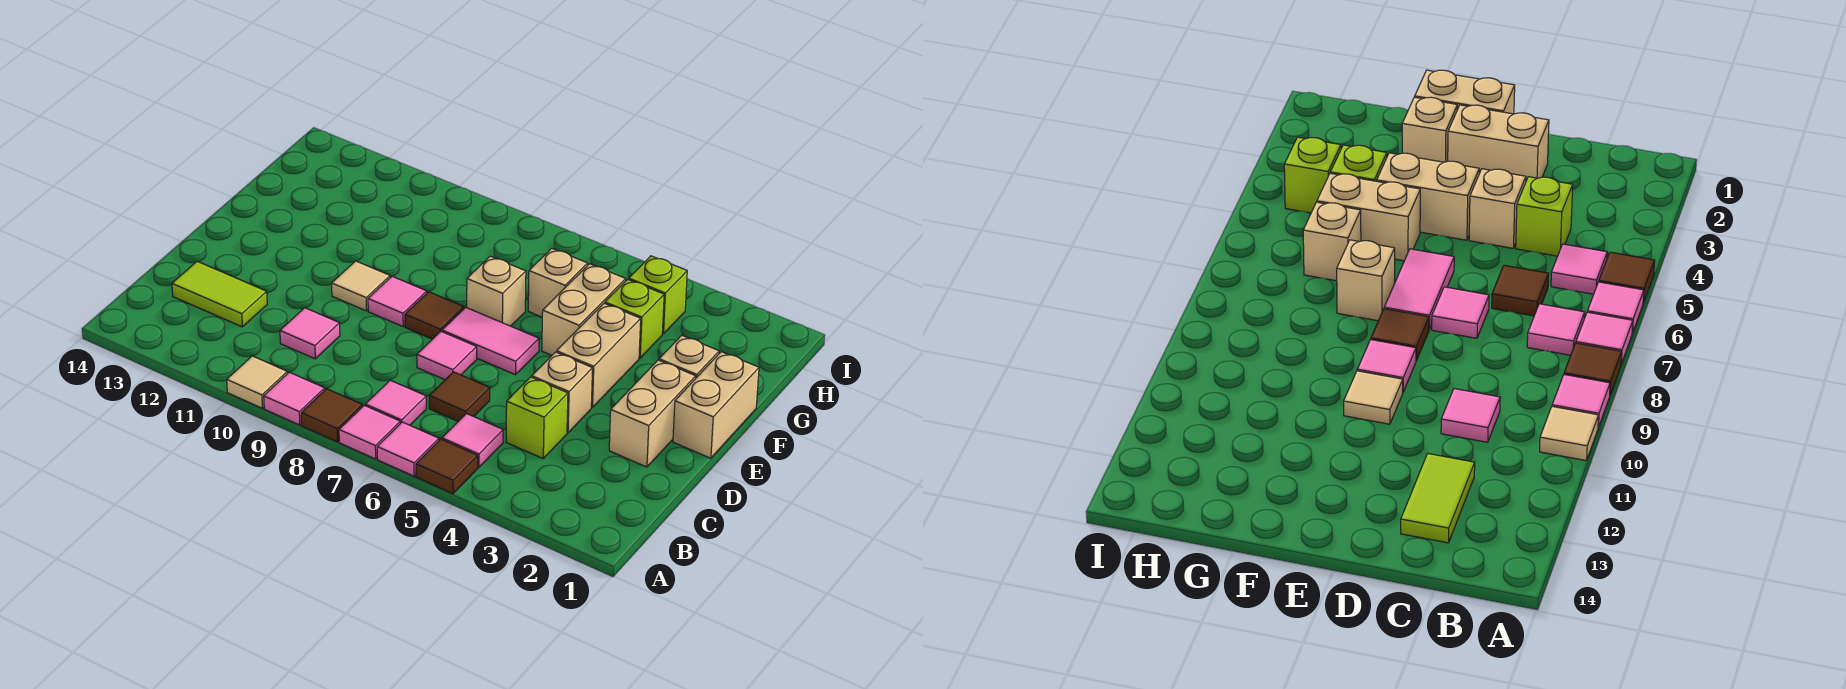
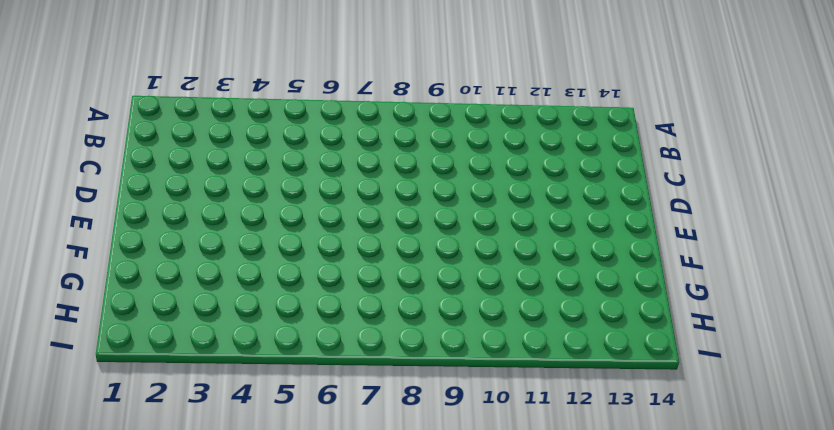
none -> brown 1x1 tile [416,439,478,494]
none -> pink 1x1 tile [377,422,439,476]
none -> pink 1x1 tile [339,405,400,459]

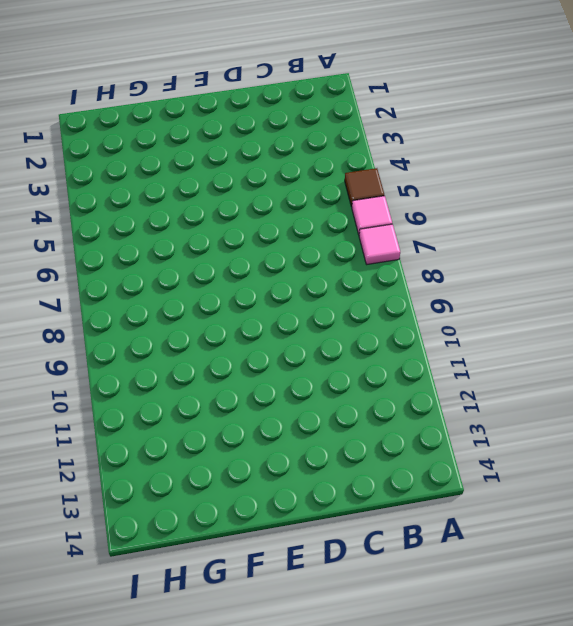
none -> brown 1x1 tile [301,389,362,442]
none -> pink 1x1 tile [264,372,325,425]
none -> tan 1x1 tile [227,356,287,408]

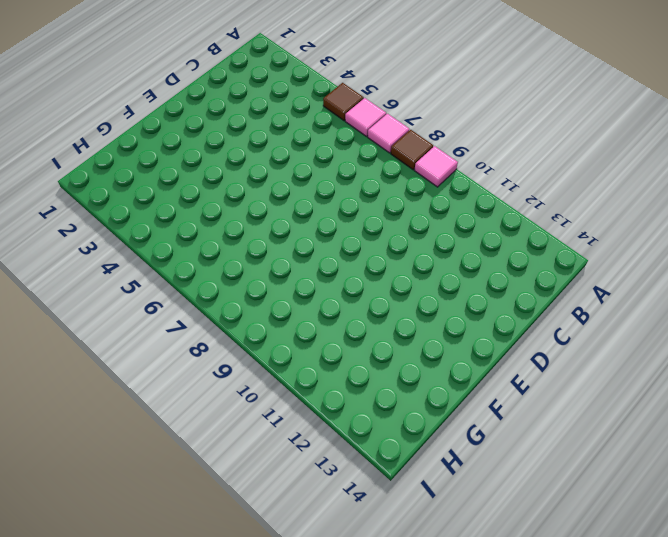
none -> tan 1x1 tile [227,356,287,408]
none -> pink 1x1 tile [442,414,503,467]
none -> pink 1x1 tile [365,380,426,425]

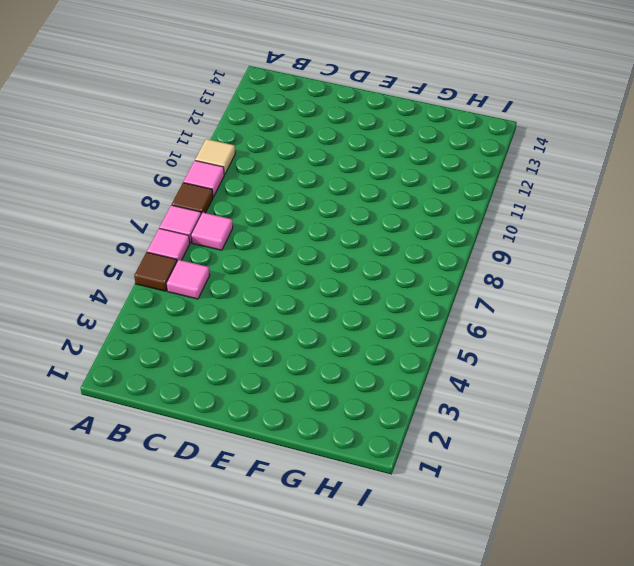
none -> lime 1x1 brick [506,377,568,458]
none -> brown 1x1 tile [429,372,490,421]
none -> pink 1x1 tile [280,308,340,359]

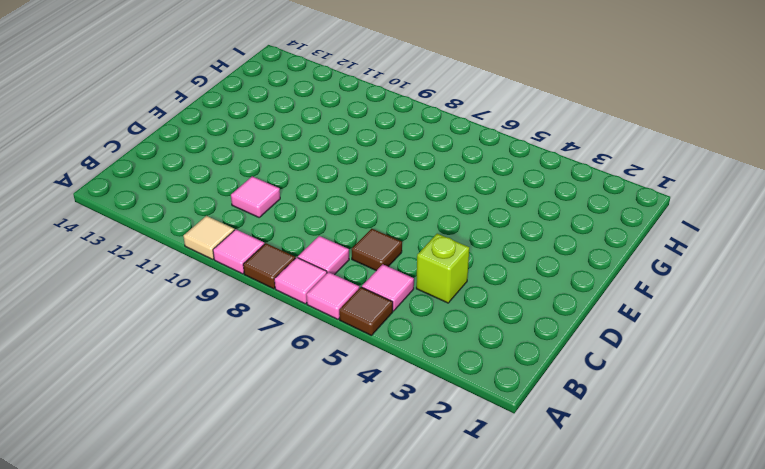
none -> lime 1x2 tile [172,261,267,327]
none -> tan 1x2 brick [609,360,696,467]
none -> tan 1x1 brick [532,352,593,433]

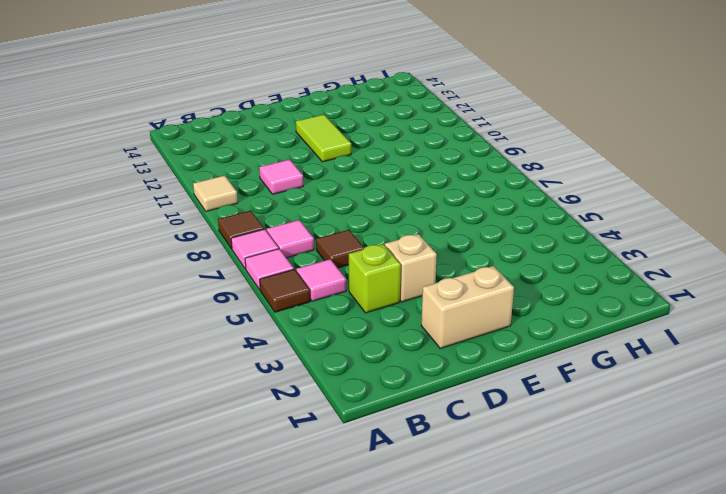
lime 1x2 tile [296,115,351,162] -> lime 1x2 tile moved to [172,261,267,327]
none -> pink 1x1 tile [264,372,325,425]
none -> pink 1x1 tile [417,331,477,380]
none -> tan 1x2 brick [673,352,759,458]

